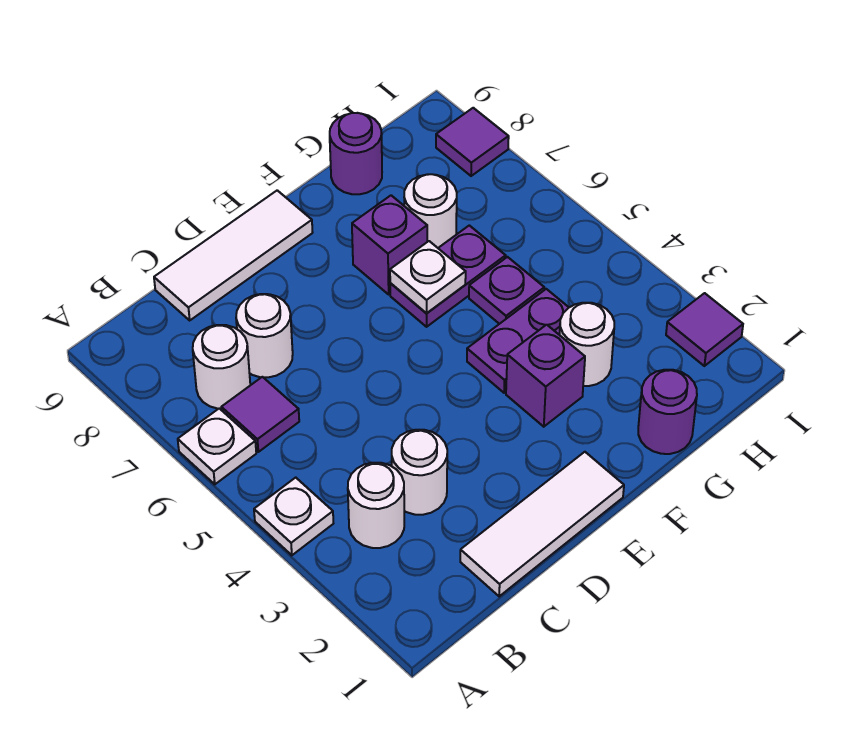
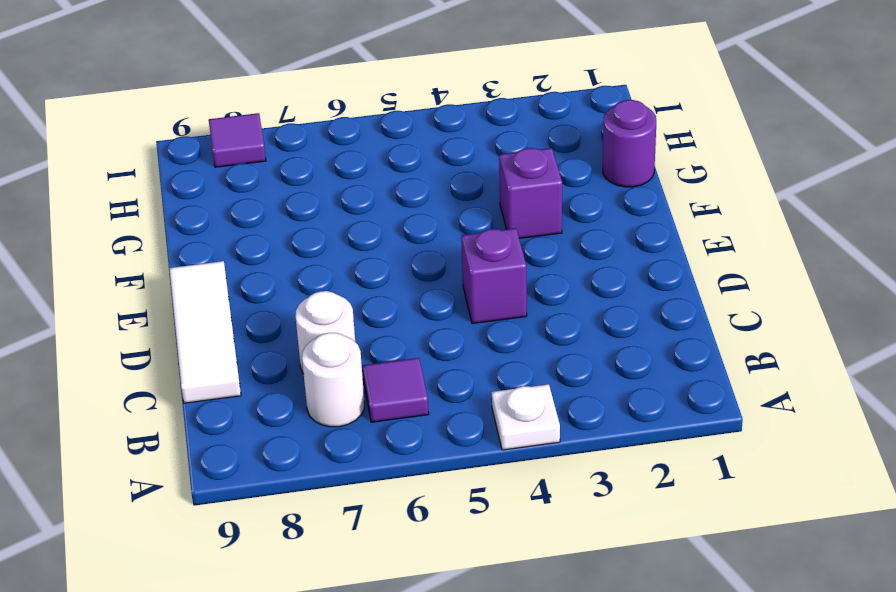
purple 1x1 brick [461,228,527,324] -> purple 1x1 brick moved to [352,195,427,294]
none -> white 1x1 plate [178,408,256,484]
none -> white 1x1 round brick [348,463,404,548]
none -> white 1x3 tile [460,452,624,596]

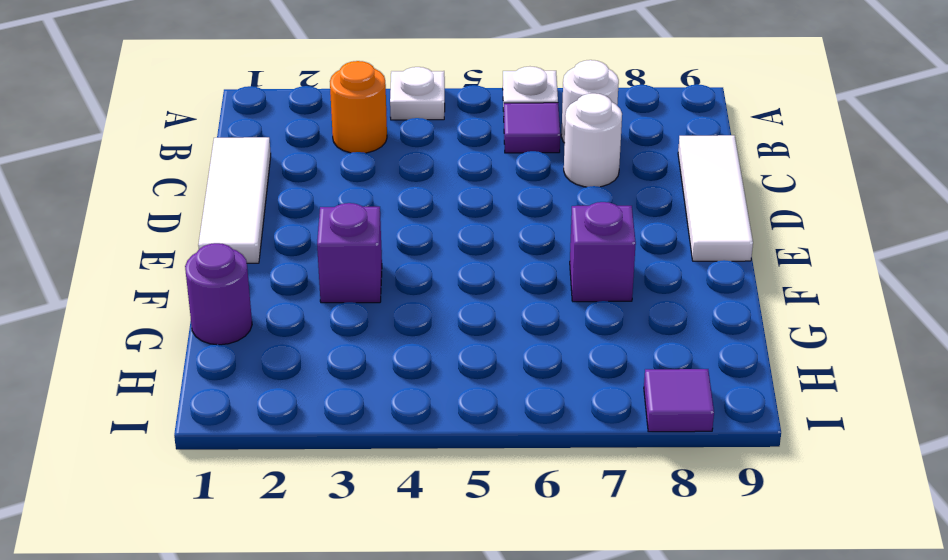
orange 1x1 round brick [330,61,387,153] -> white 1x1 round brick [348,463,404,548]
none -> white 1x1 round brick [392,430,447,515]
none -> purple 1x2 plate [467,289,569,393]
none -> purple 1x2 plate [390,225,506,327]

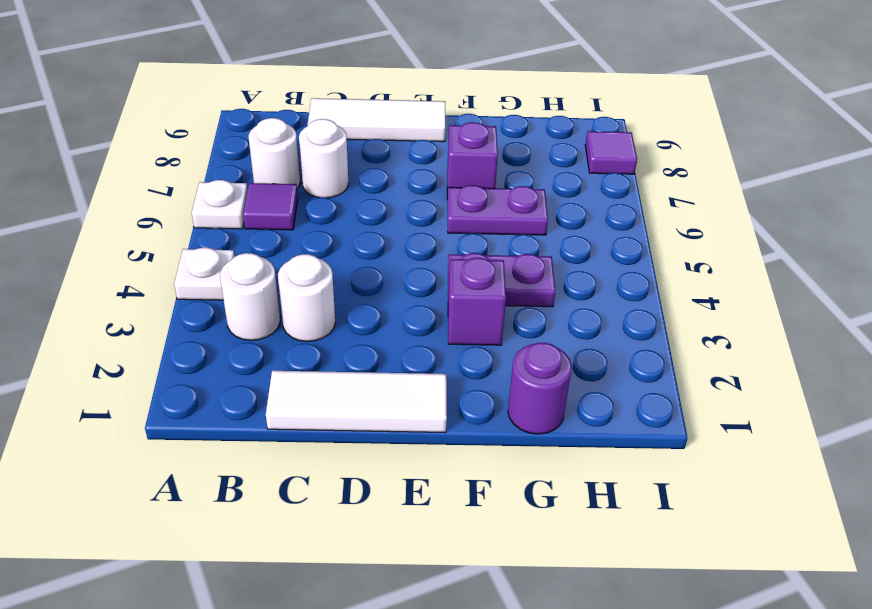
none -> white 1x1 round brick [560,303,614,386]
none -> purple 1x1 plate [469,257,544,324]
none -> white 1x1 round brick [404,174,457,248]

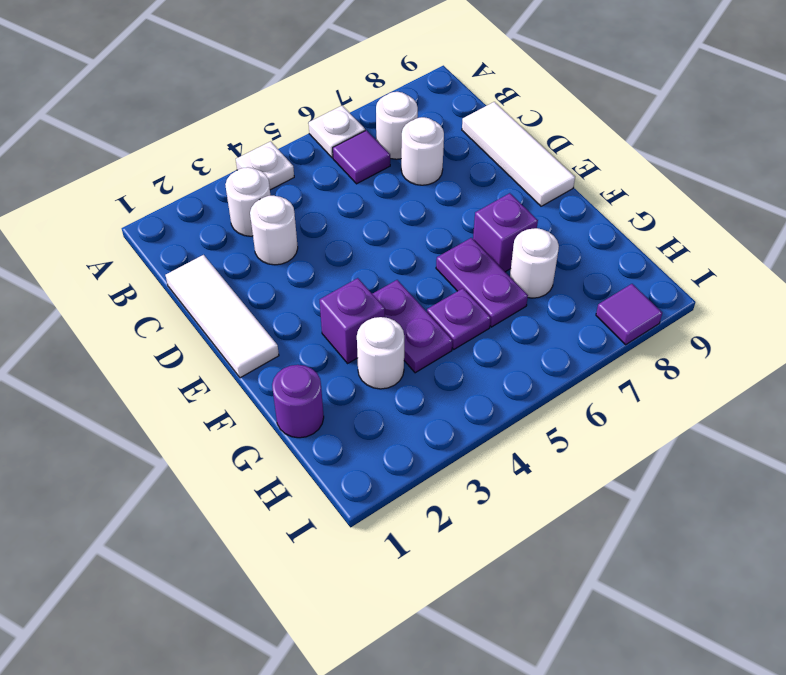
none -> purple 1x1 round brick [330,113,382,194]
none -> purple 1x1 tile [666,293,743,366]
none -> white 1x1 plate [390,241,466,313]

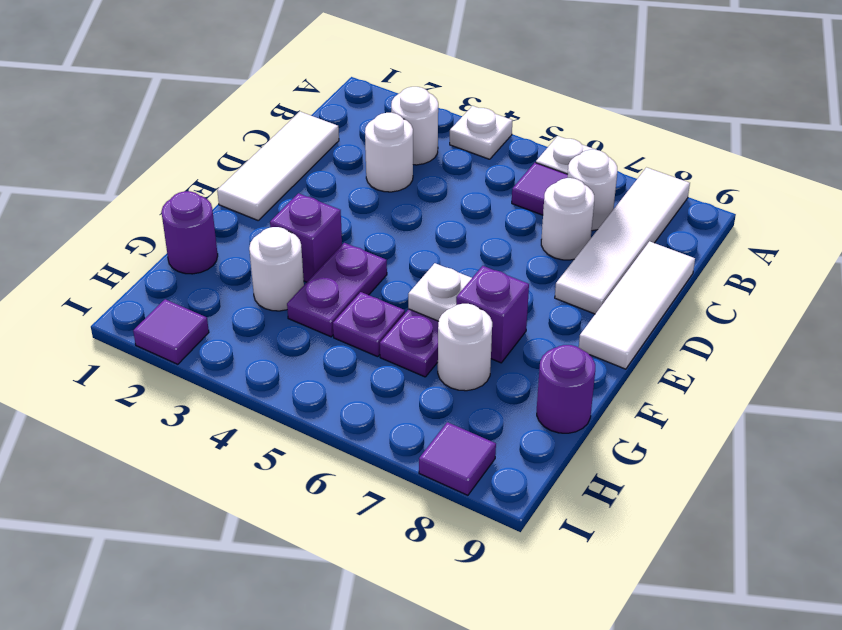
white 1x4 tile [555,168,690,314] -> none

